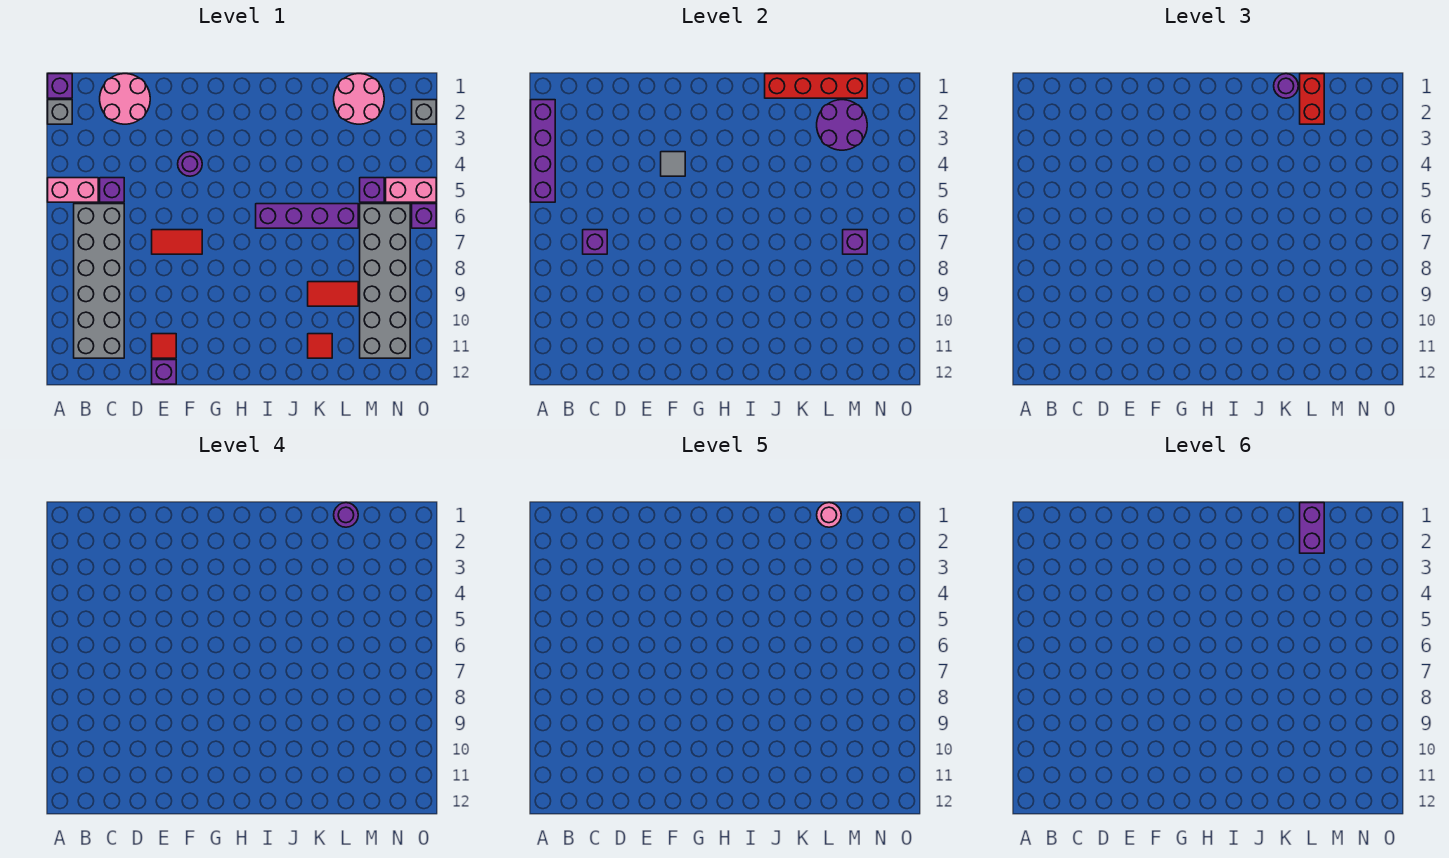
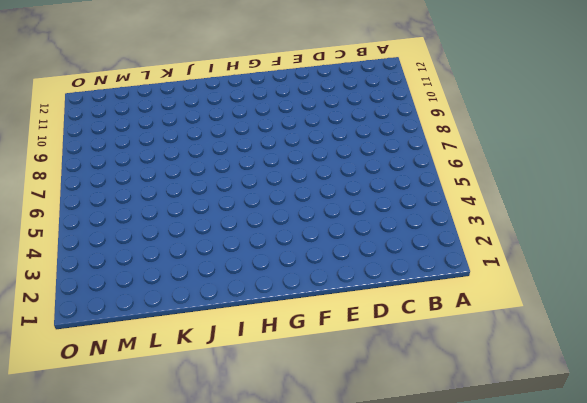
none -> purple 1x1 brick [48,74,72,98]
none -> grey 1x1 brick [48,100,72,124]
none -> pink 1x2 brick [48,178,98,202]
none -> grey 2x6 brick [74,204,124,358]

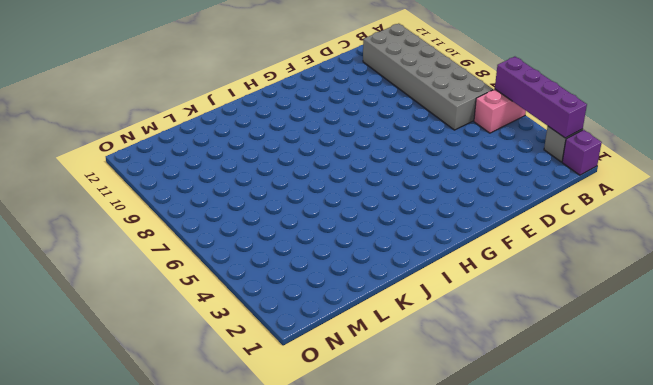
none -> pink 2x2 round brick [100,74,150,124]
none -> purple 1x1 brick [100,178,124,202]
none -> red 1x2 tile [152,230,202,254]
none -> red 1x1 tile [152,334,176,358]

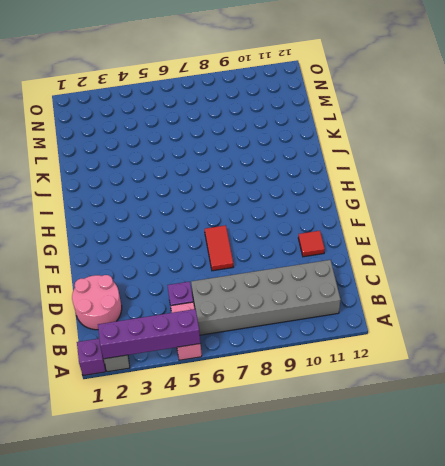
none -> purple 1x1 brick [152,360,176,384]
none -> purple 1x1 round brick [178,152,202,176]
none -> purple 1x4 brick [256,204,358,228]
none -> red 1x2 tile [308,282,358,306]

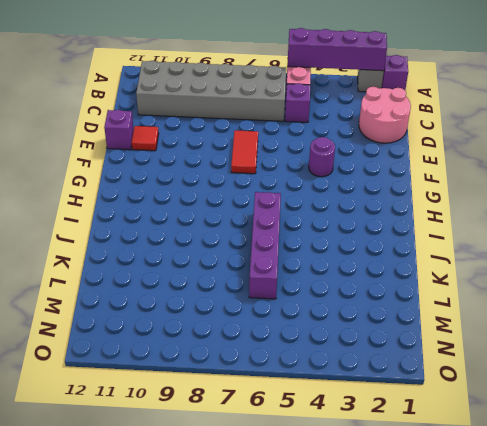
none -> red 1x2 tile [308,282,358,306]
none -> red 1x1 tile [308,334,332,358]
none -> pink 2x2 round brick [334,74,384,124]
none -> purple 1x1 brick [360,178,384,202]

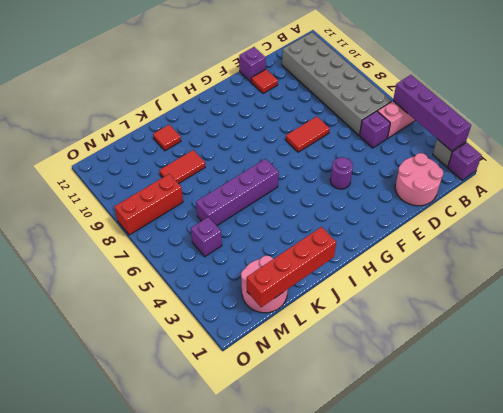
red 1x3 brick [115,174,183,235] -> grey 2x6 brick [360,204,410,358]
none -> pink 1x2 brick [386,178,436,202]
none -> grey 1x1 brick [412,100,436,124]
none -> purple 1x1 brick [412,204,436,228]
none -> purple 1x1 brick [583,230,607,254]

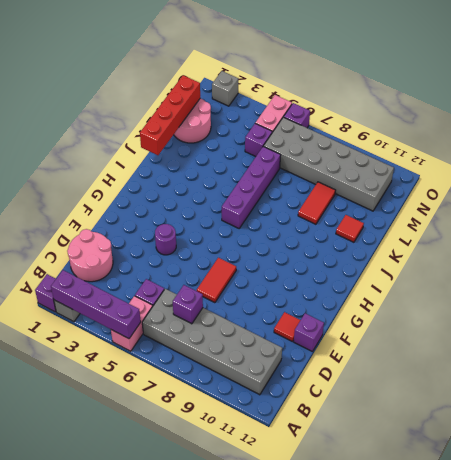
none -> grey 1x1 tile [661,152,685,176]
none -> purple 2x2 round brick [817,100,867,150]
none -> purple 1x1 brick [843,230,867,254]
none -> purple 1x1 round brick [1274,74,1298,98]

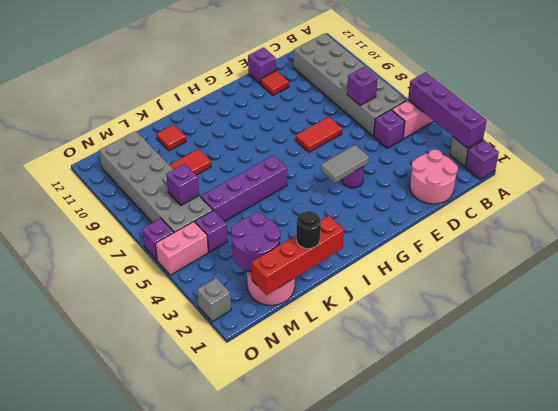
grey 1x2 tile [321,145,370,183] -> grey 1x1 tile [661,152,685,176]
black 1x1 round brick [296,211,321,249] -> purple 1x1 round brick [1274,74,1298,98]
none -> red 1x2 brick [1300,74,1324,124]
none -> purple 1x1 round brick [334,503,358,527]
none -> pink 1x1 round brick [817,503,841,527]
none -> purple 1x2 brick [1300,503,1324,553]

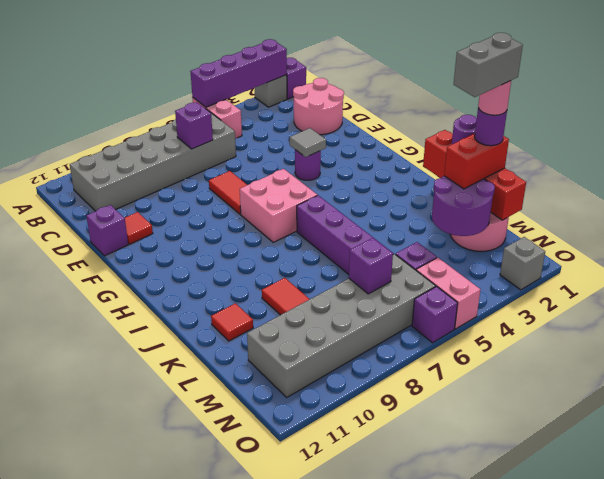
pink 2x2 brick [240,169,317,242] -> none
grey 1x2 brick [454,33,523,97] -> purple 1x2 brick [1300,503,1324,553]
none -> purple 1x1 brick [100,178,124,202]

